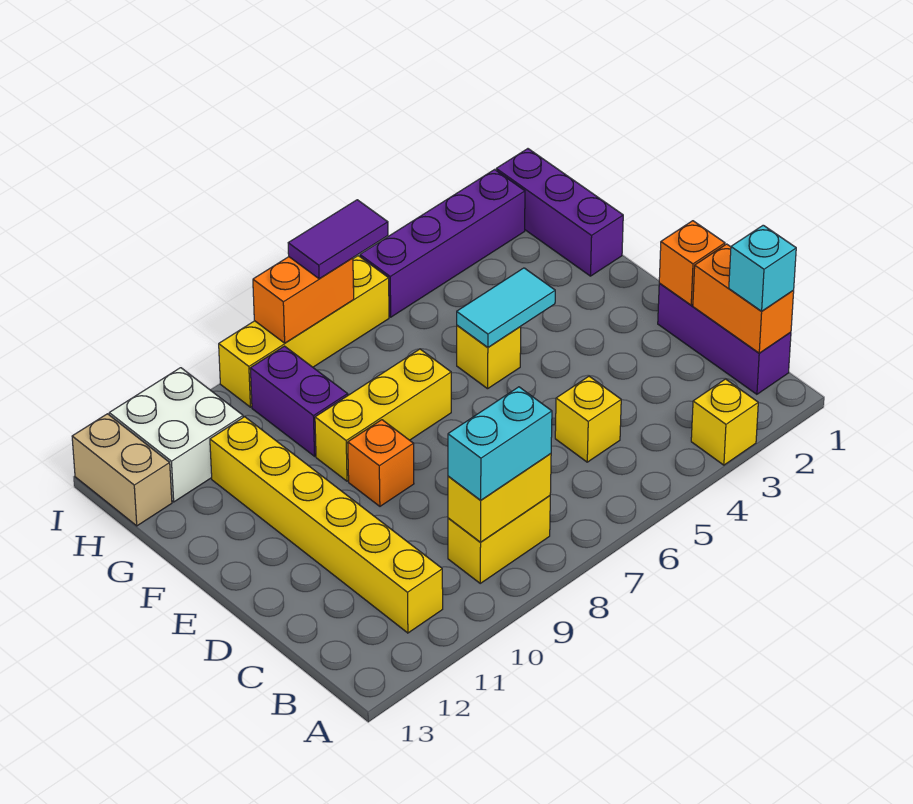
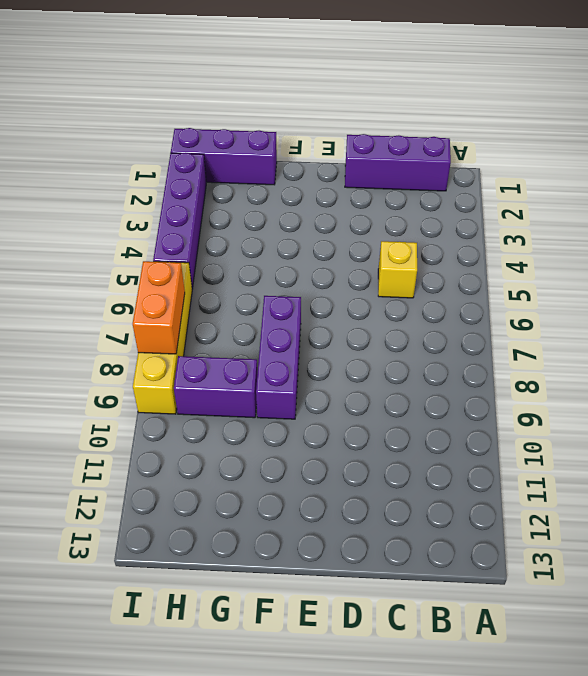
purple 1x3 brick [256,296,301,419] -> yellow 1x3 brick [315,349,451,481]
none -> yellow 1x1 brick [691,379,758,465]
none -> yellow 1x2 brick [448,496,550,583]
none -> yellow 1x6 brick [210,417,443,633]

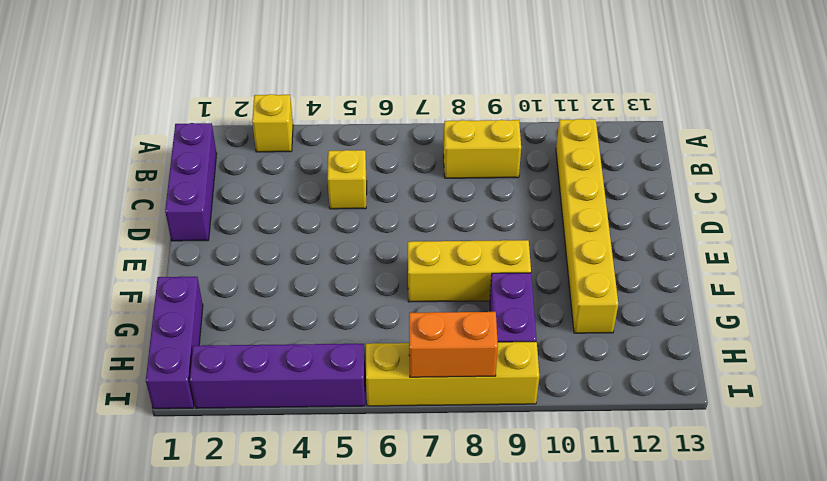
none -> orange 1x1 brick [348,420,414,506]
none -> yellow 1x1 brick [457,325,521,389]
none -> white 2x2 brick [109,368,243,502]

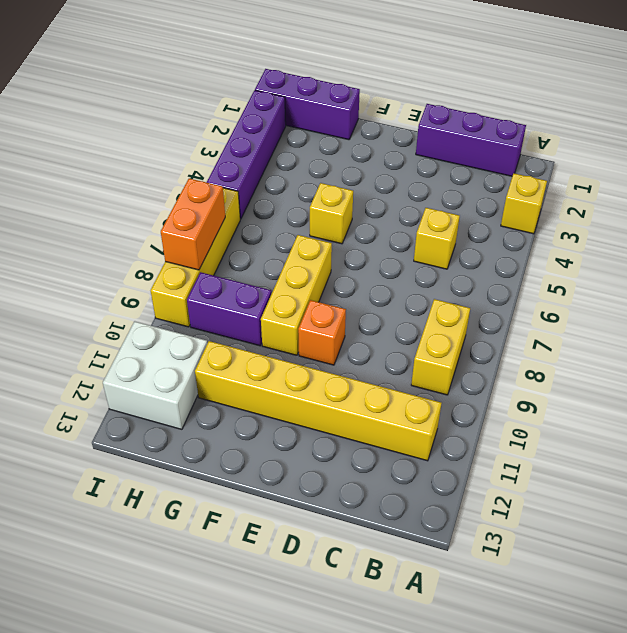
none -> tan 1x2 brick [72,414,172,526]
none -> orange 1x2 brick [693,244,794,353]
none -> yellow 1x2 brick [448,454,551,542]

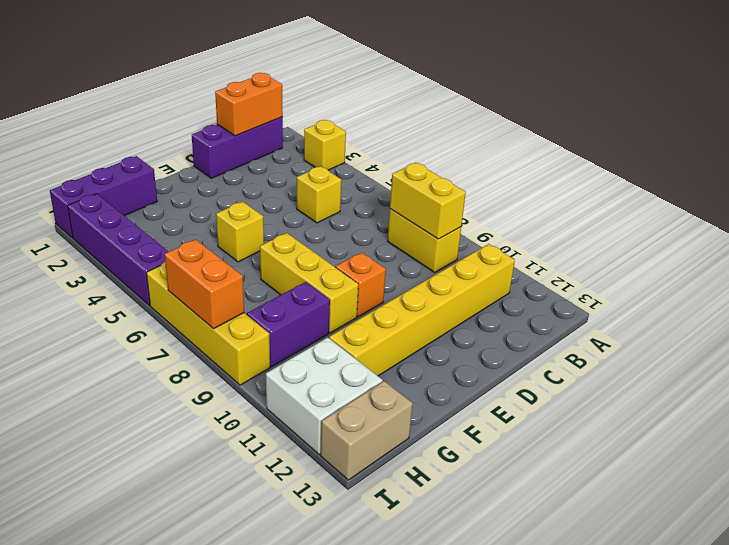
none -> orange 1x1 brick [659,221,725,305]
none -> cyan 1x2 tile [457,268,555,347]
none -> cyan 1x1 brick [729,225,796,311]

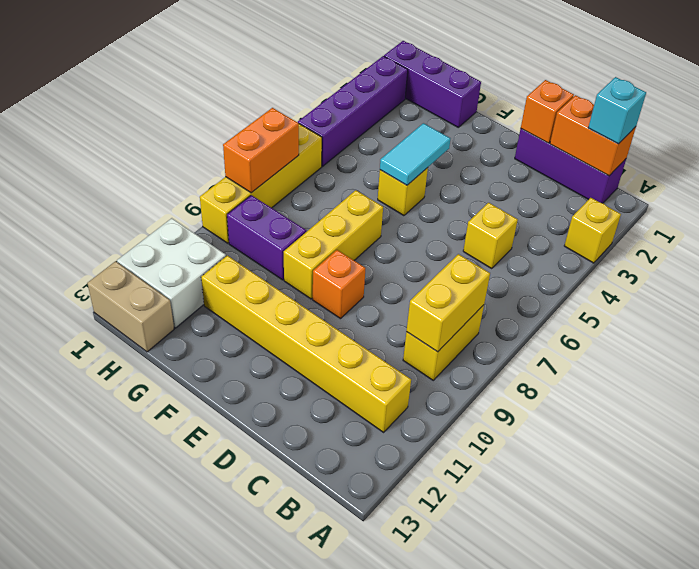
none -> cyan 1x2 brick [448,387,552,500]
none -> purple 1x2 tile [288,200,388,279]

